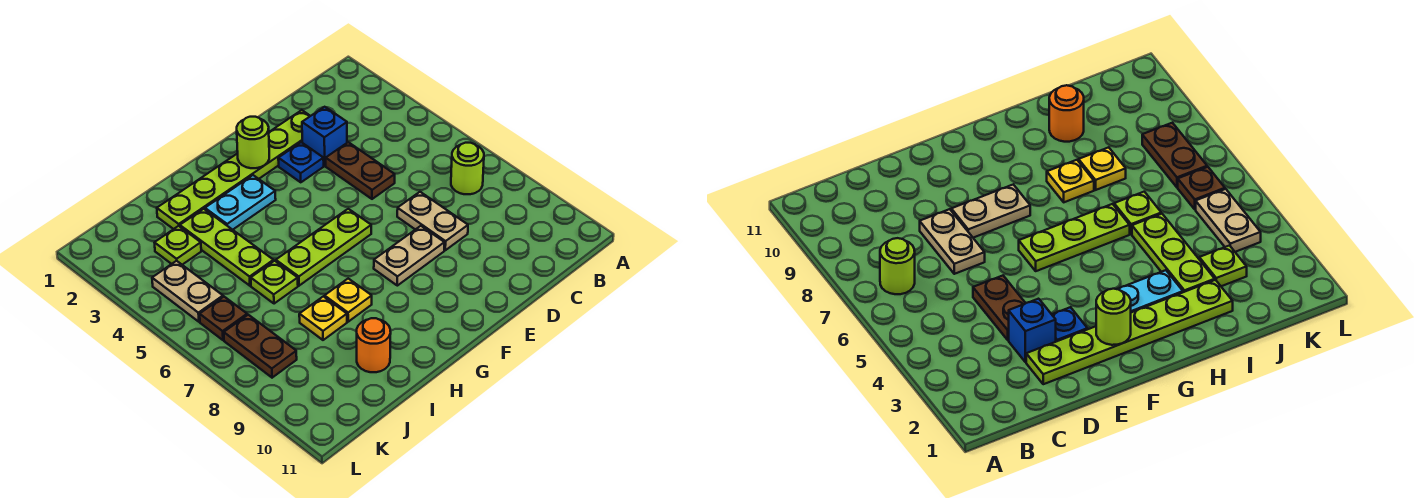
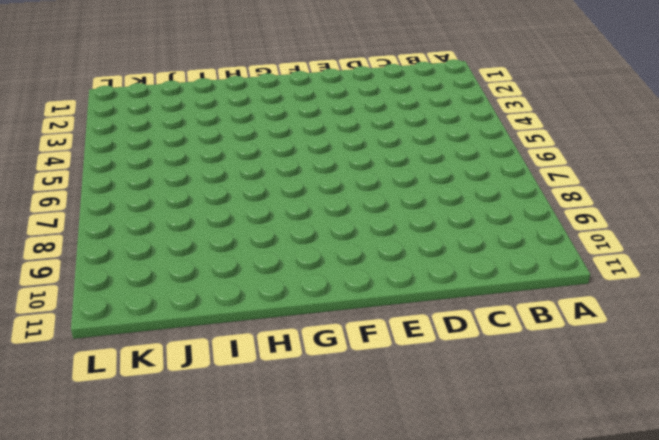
none -> lime 1x1 round brick [451,143,484,194]
none -> lime 1x6 plate [157,110,310,229]
none -> blue 1x1 brick [302,107,347,166]

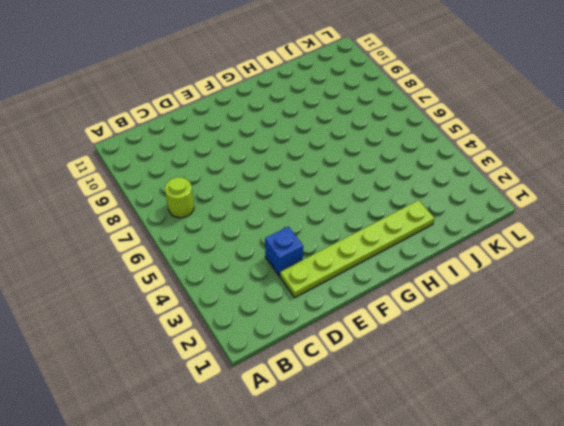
none -> brown 1x2 plate [326,142,395,199]
none -> tan 1x2 plate [397,192,468,250]
none -> blue 1x1 plate [278,142,324,182]

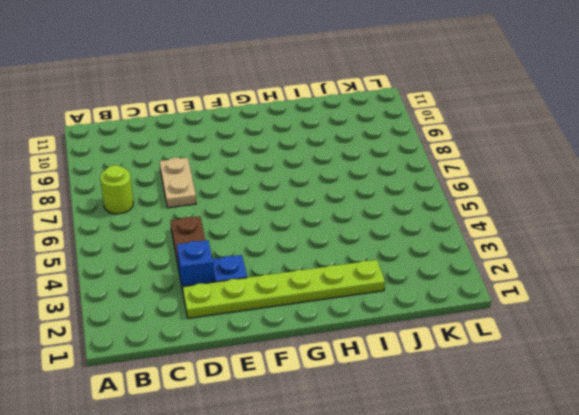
none -> tan 1x2 plate [374,226,444,286]
none -> lime 1x3 plate [276,209,371,286]
none -> cyan 1x2 plate [205,175,276,230]

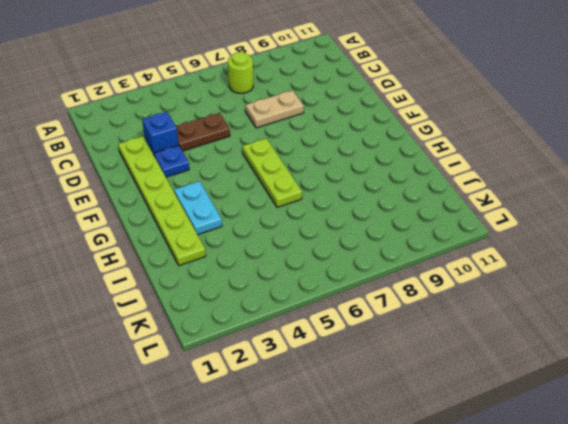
none -> tan 1x2 plate [374,226,444,286]
none -> yellow 1x1 plate [325,279,372,322]
none -> lime 1x3 plate [180,209,274,286]

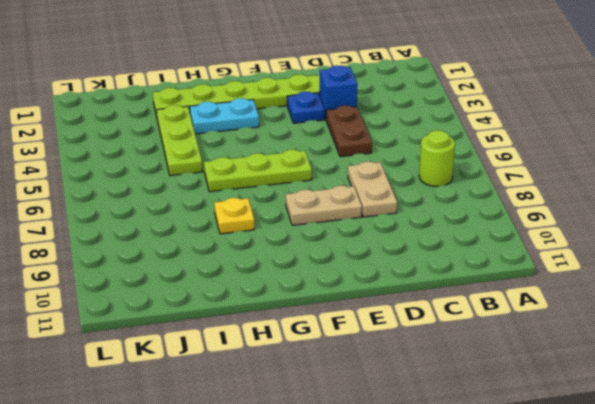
none -> lime 1x1 plate [251,261,298,304]
none -> yellow 1x1 plate [299,296,347,340]
none -> orange 1x1 round brick [357,318,391,372]

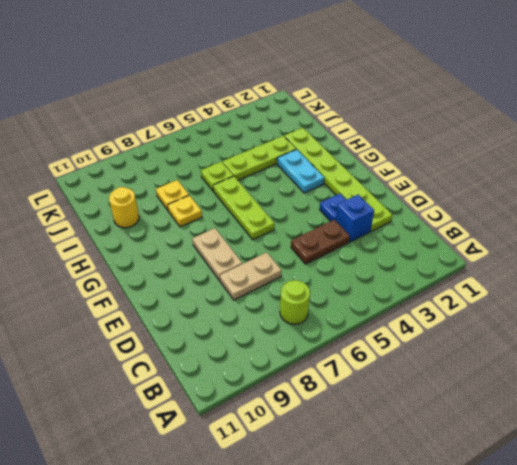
yellow 1x1 round brick [109,187,139,228] -> orange 1x1 round brick [357,318,391,372]
none -> lime 1x1 plate [155,226,201,265]
none -> tan 1x2 plate [152,261,223,322]
none -> brown 1x1 plate [200,297,247,340]

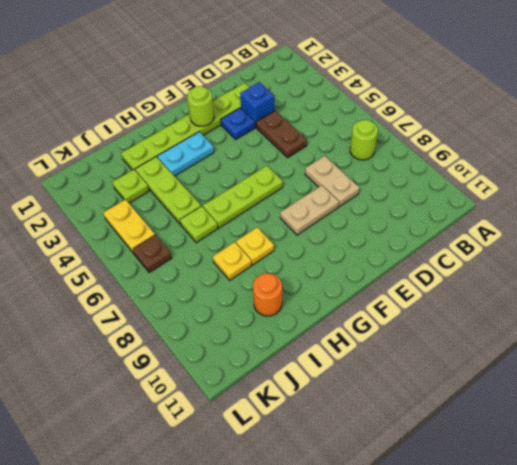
yellow 1x2 plate [103,199,155,253] -> tan 1x2 plate [152,261,223,322]
none -> brown 1x2 plate [224,315,297,378]

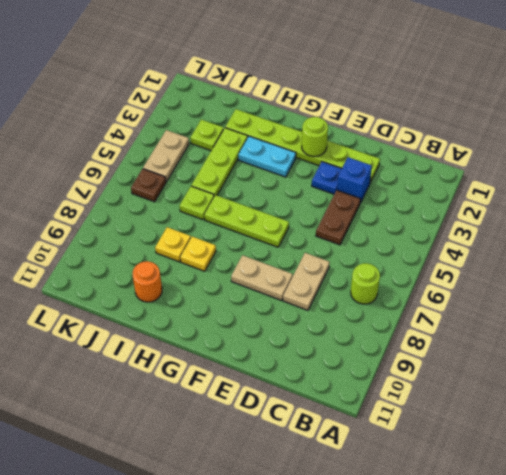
none -> brown 1x2 plate [224,315,297,378]

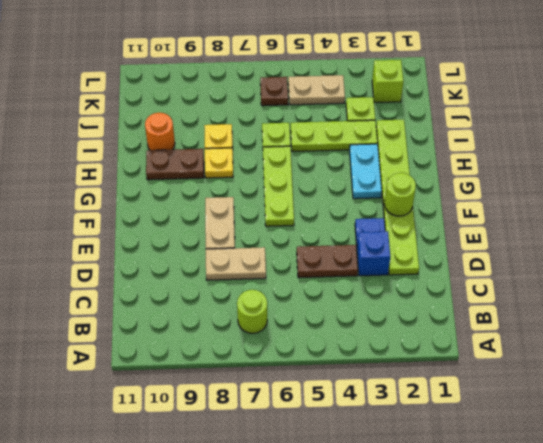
brown 1x2 plate [146,149,204,180] -> brown 1x2 plate moved to [224,315,297,378]
lime 1x1 brick [372,60,404,103] -> none

